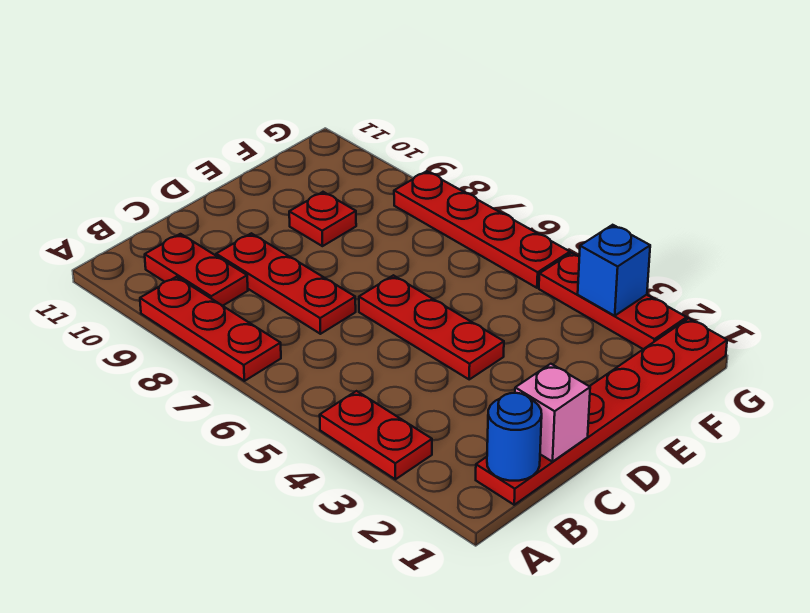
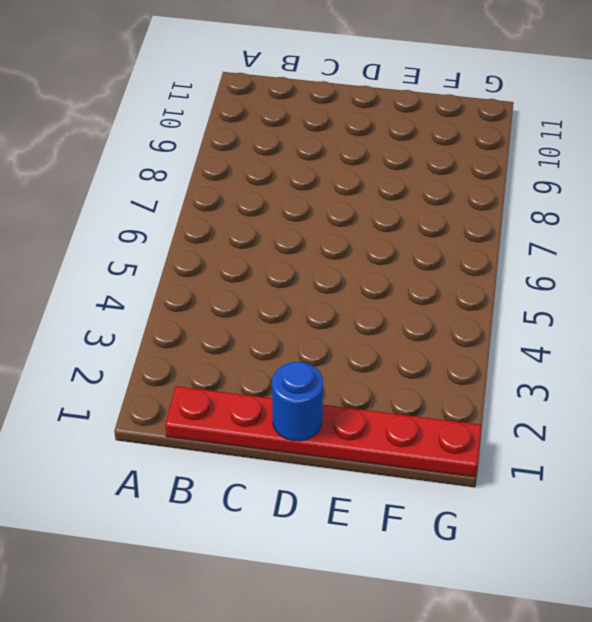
blue 1x1 round brick [272,362,323,441] -> blue 1x1 round brick moved to [487,393,542,481]
none -> red 1x2 plate [320,391,432,479]
none -> red 1x3 plate [140,277,281,381]
none -> red 1x2 plate [145,234,248,306]

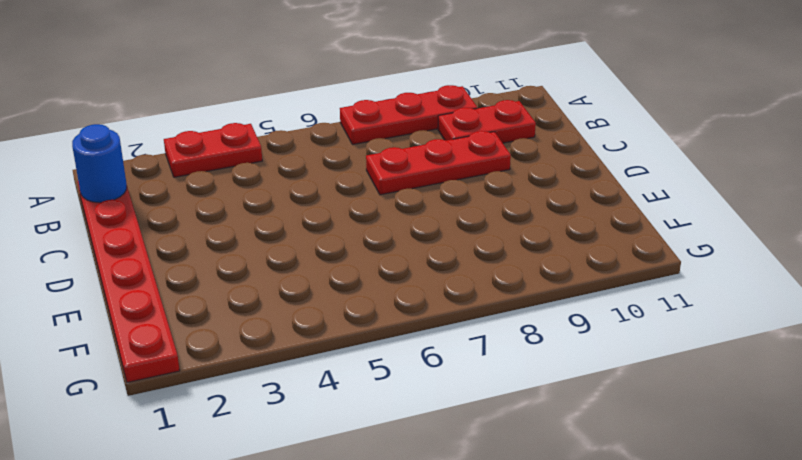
none -> red 1x3 plate [359,275,504,379]
none -> red 1x1 plate [289,192,356,246]
none -> red 1x3 plate [539,253,687,349]

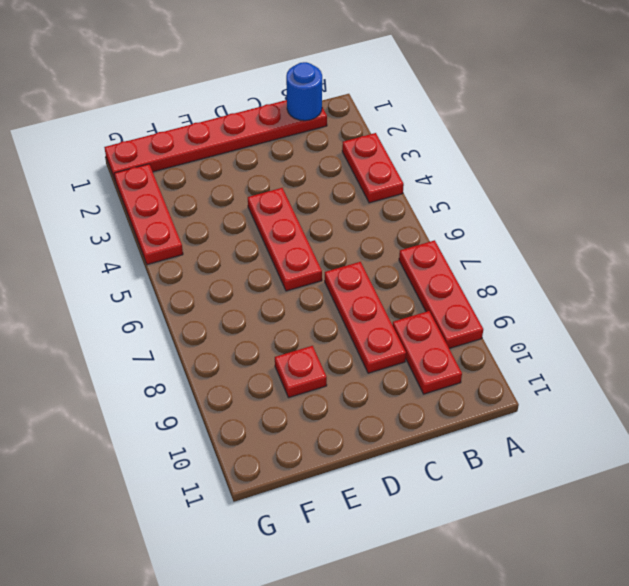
none -> red 1x4 plate [394,171,570,288]
none -> pink 1x1 brick [515,364,590,462]
none -> blue 1x1 brick [578,225,650,316]

